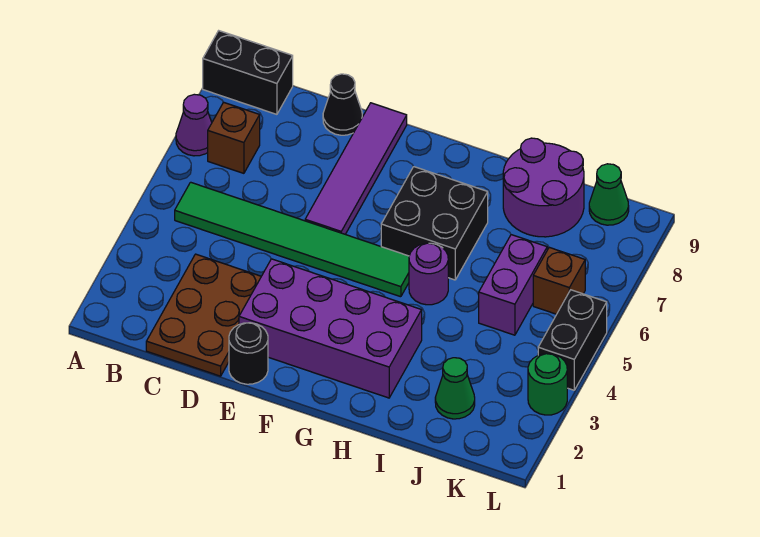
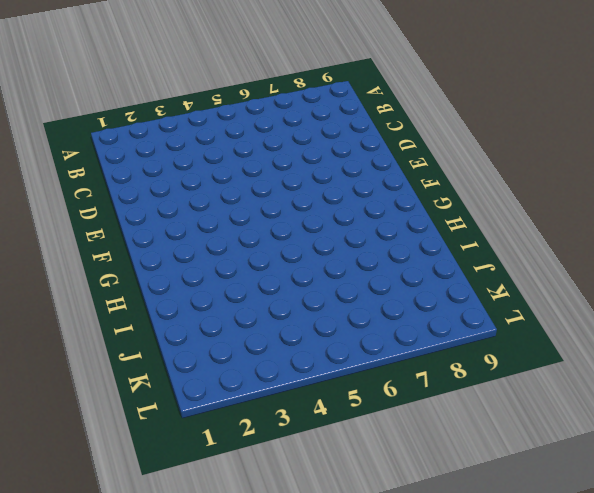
none -> purple 1x1 cone [176,94,212,156]
none -> black 1x2 brick [203,31,293,114]
none -> green 1x6 tile [175,182,409,297]

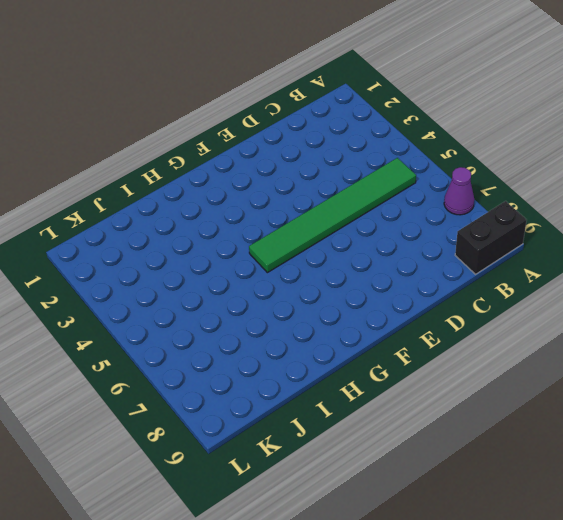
none -> brown 1x1 brick [208,102,260,173]
none -> brown 2x3 plate [146,254,261,376]
none -> black 1x1 cone [323,74,362,135]

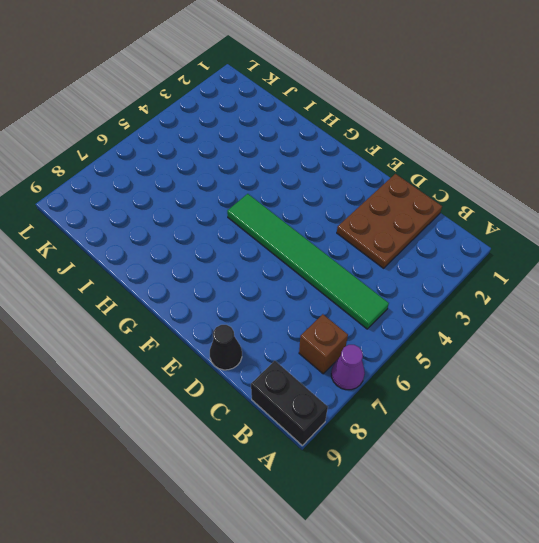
none -> black 1x1 round brick [229,323,268,384]
none -> purple 2x4 brick [239,259,422,398]
none -> purple 1x4 tile [305,103,407,234]

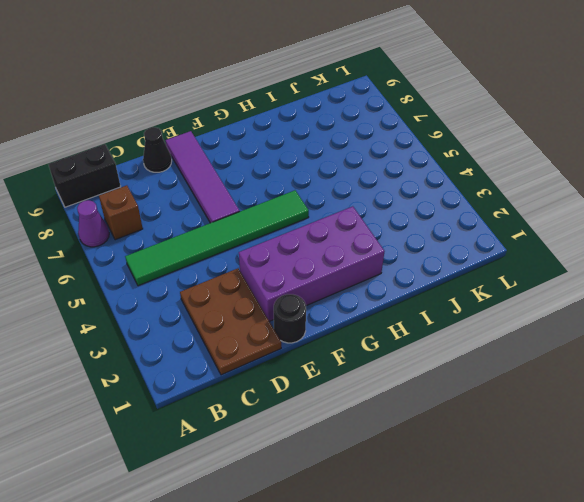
none -> black 2x2 brick [381,167,488,280]
none -> purple 1x1 round brick [409,243,448,305]
none -> purple 2x2 round brick [503,138,584,237]

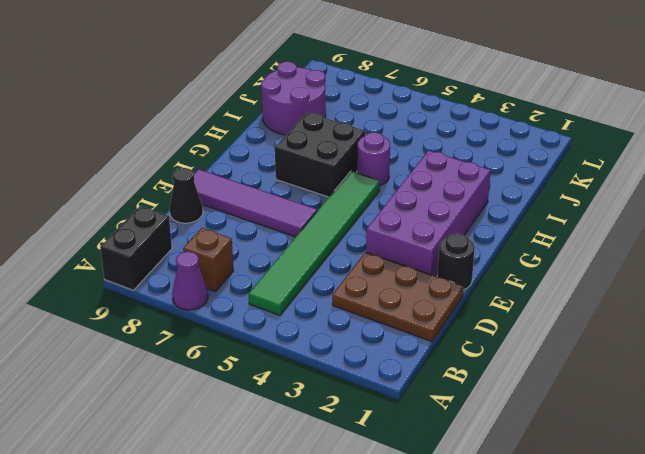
none -> green 1x1 cone [435,358,475,419]
none -> purple 1x2 brick [479,235,547,335]
none -> brown 1x1 brick [533,247,585,314]

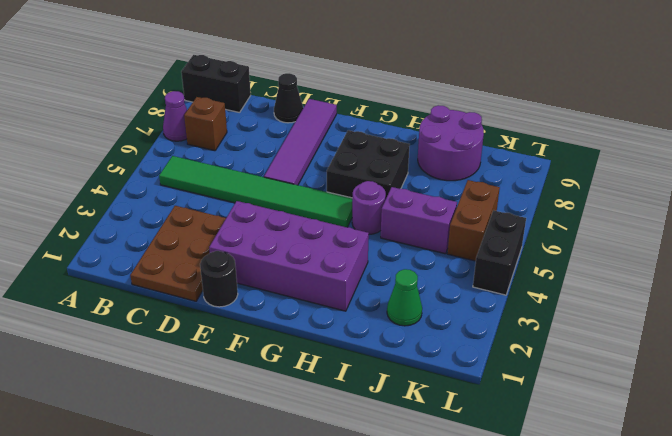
purple 1x2 brick [381,187,457,254] -> purple 1x2 brick turned to [479,235,547,335]
brown 1x2 brick [447,180,500,261] -> brown 1x1 brick [533,247,585,314]
none -> green 1x1 cone [589,164,629,225]
none -> green 1x1 round brick [528,354,567,415]

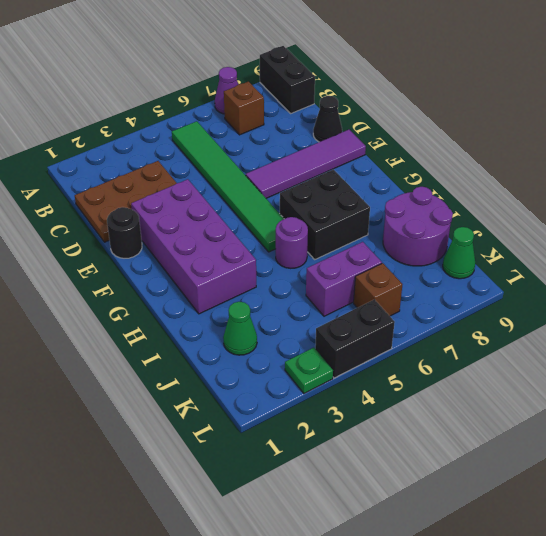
green 1x1 plate [285,348,333,393] -> green 1x1 round brick [528,354,567,415]

